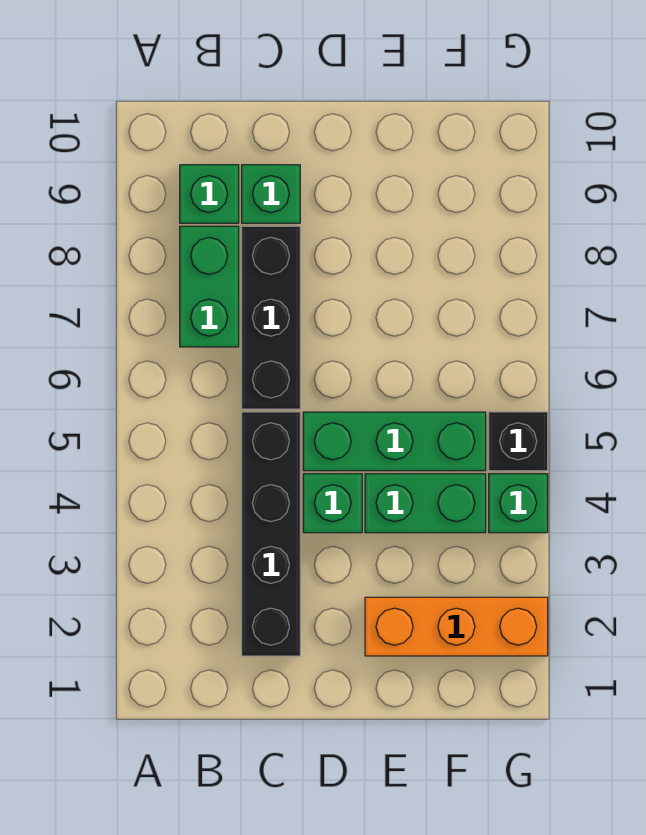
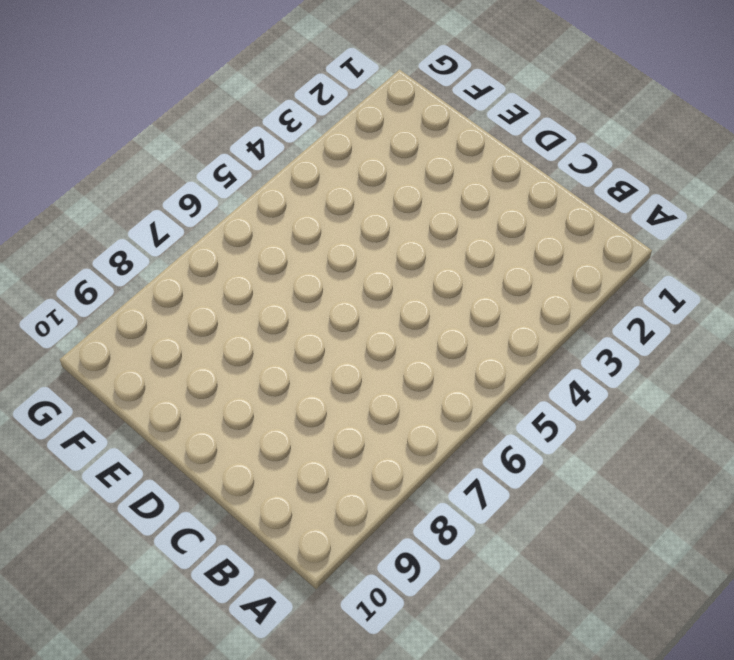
none -> green 1x2 brick [180,226,239,347]
none -> green 1x1 brick [180,165,239,223]

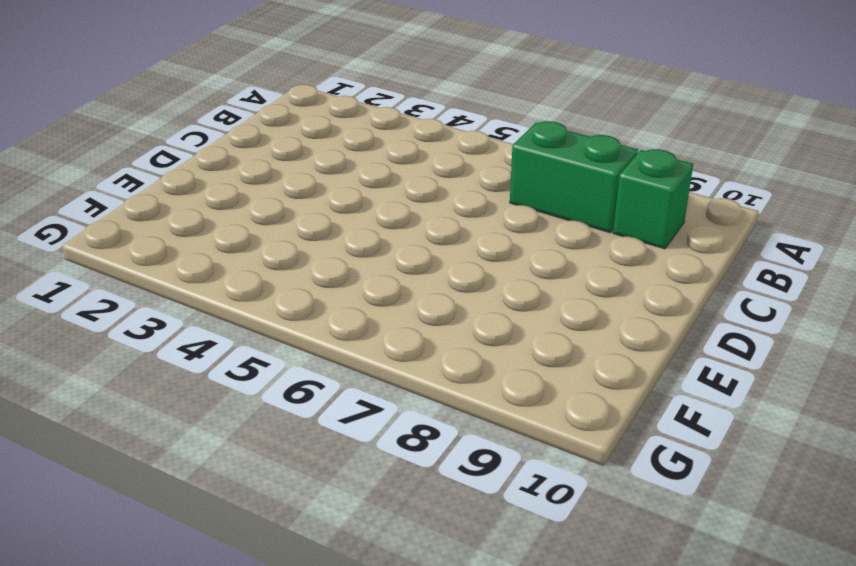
none -> black 1x4 brick [242,412,300,656]
none -> black 1x3 brick [242,226,300,409]

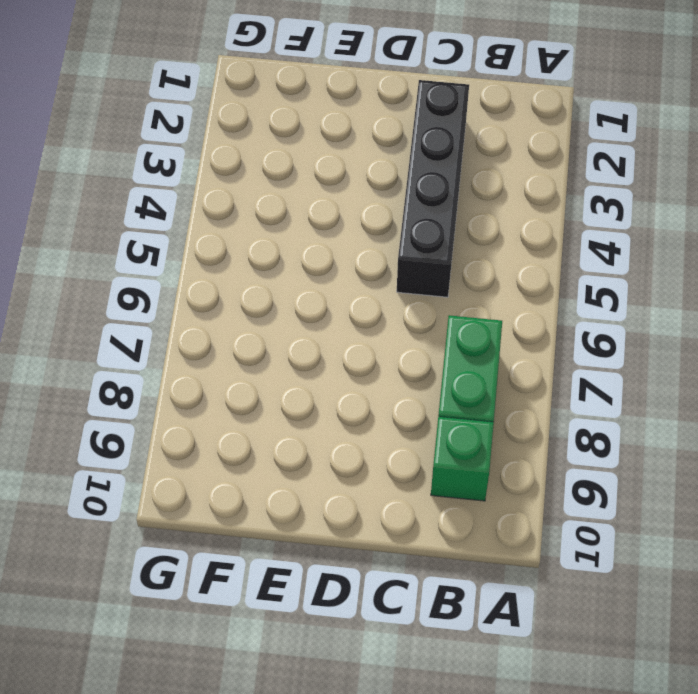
none -> black 1x3 brick [242,226,300,409]
none -> green 1x1 brick [242,165,300,223]

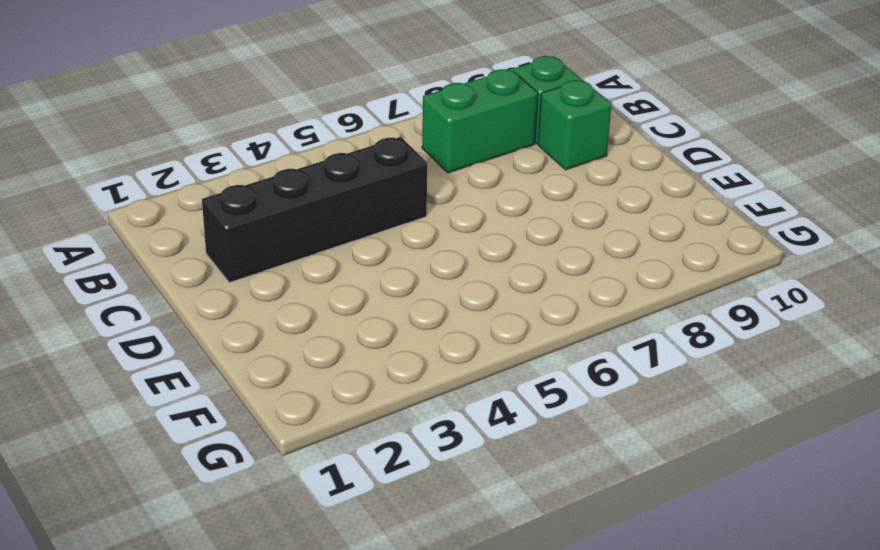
none -> black 1x3 brick [242,226,300,409]
none -> green 1x1 brick [303,474,362,533]

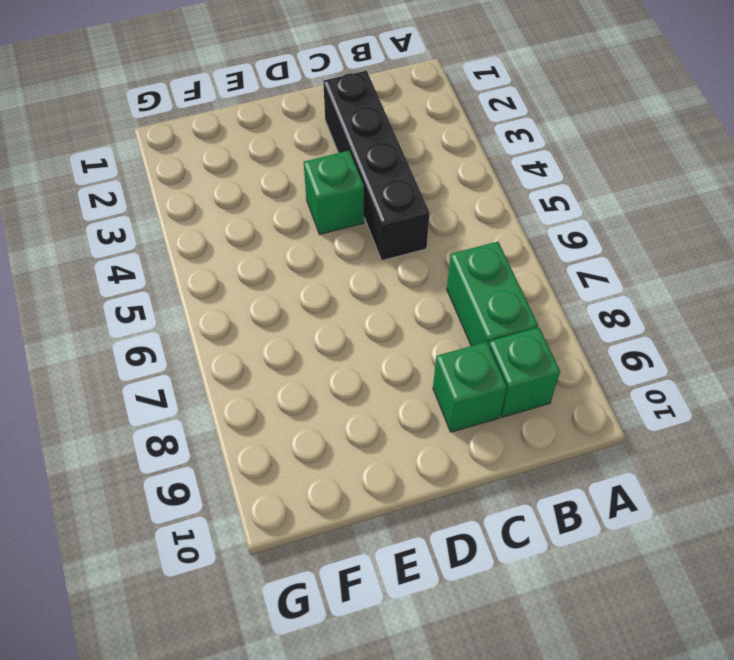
none -> black 1x3 brick [242,226,300,409]
none -> green 1x3 brick [303,412,486,471]

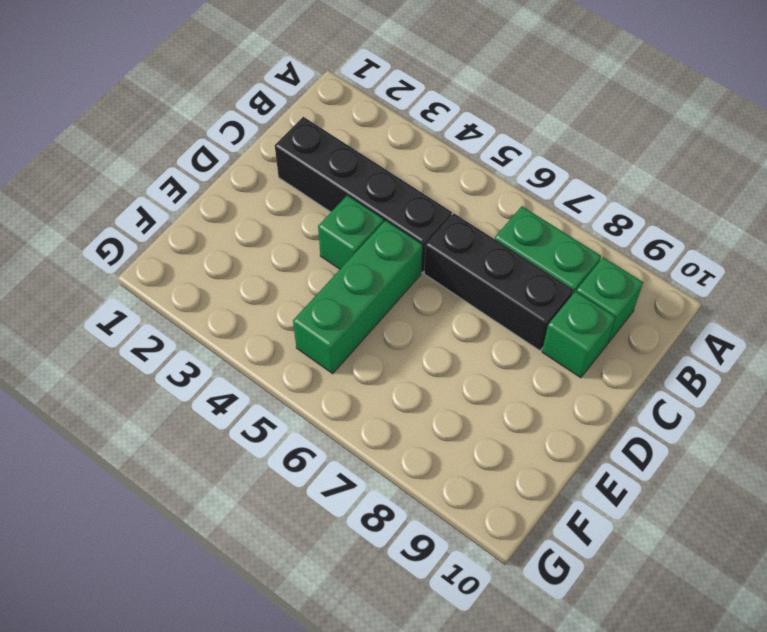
none -> orange 1x3 brick [365,597,548,656]
none -> green 1x2 brick [365,474,486,533]

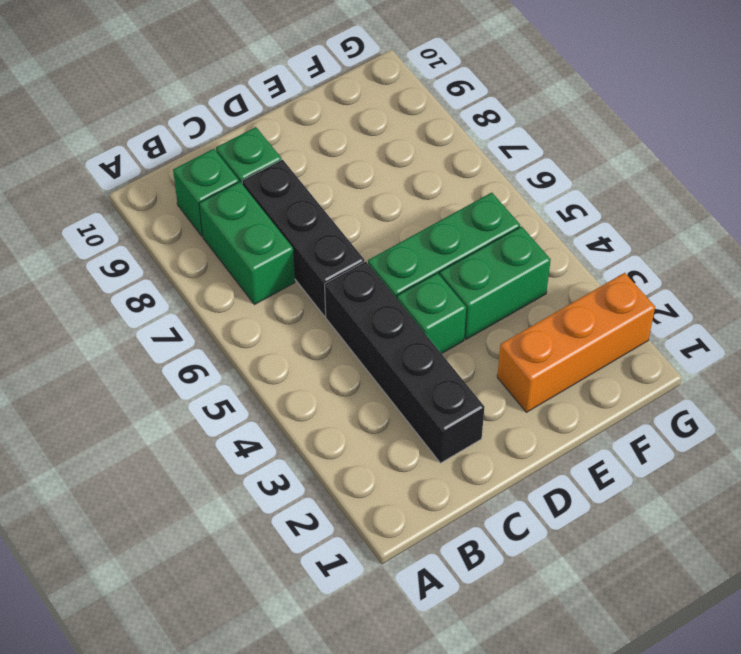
none -> green 1x1 brick [489,474,548,533]
none -> black 1x1 brick [489,412,548,471]

